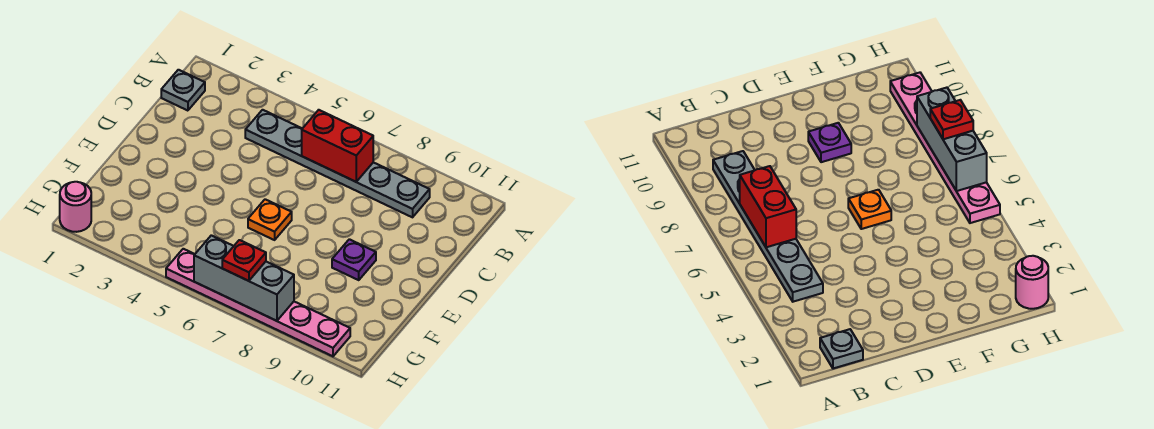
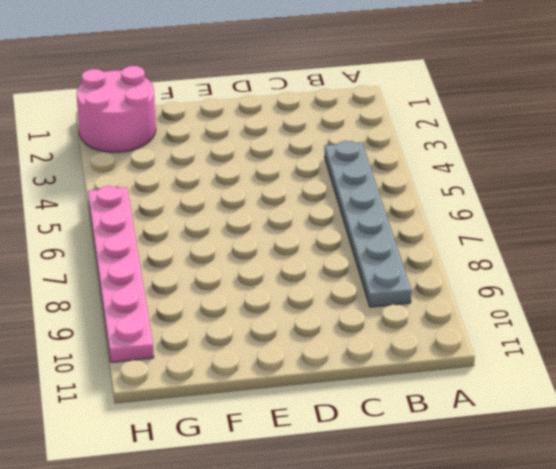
pink 2x2 round brick [77,66,156,152] -> pink 1x1 round brick [60,182,91,232]
none -> grey 1x1 plate [161,70,205,111]
none -> orange 1x1 plate [248,199,292,240]

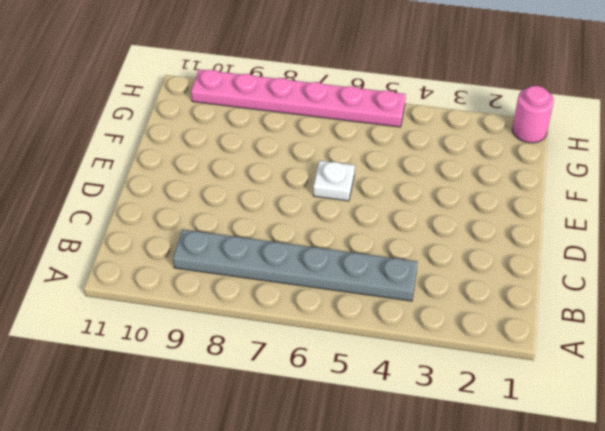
white 1x1 plate [313,161,355,201] -> orange 1x1 plate [248,199,292,240]
none -> grey 1x1 plate [161,70,205,111]
none -> purple 1x1 plate [332,239,376,280]

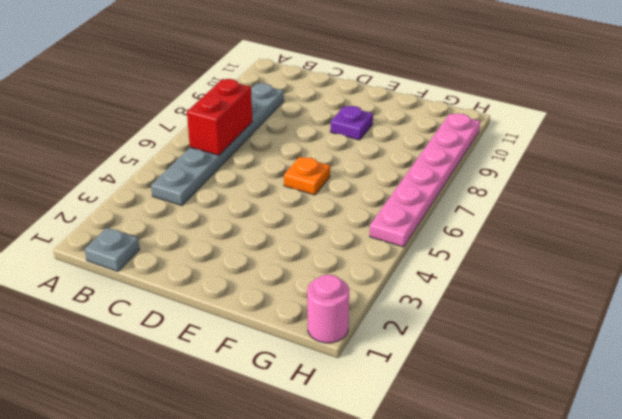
none -> grey 1x3 brick [194,235,294,321]
none -> red 1x1 plate [222,240,266,281]

